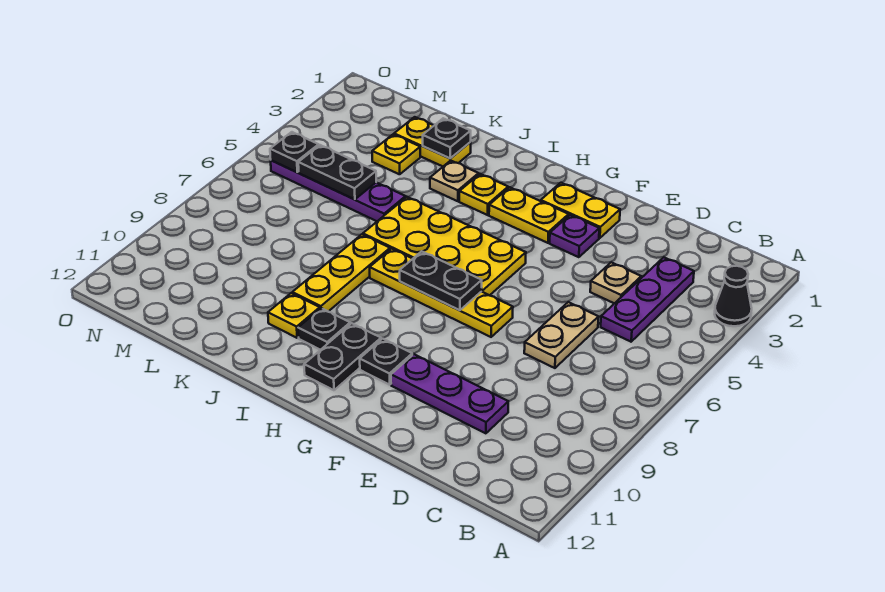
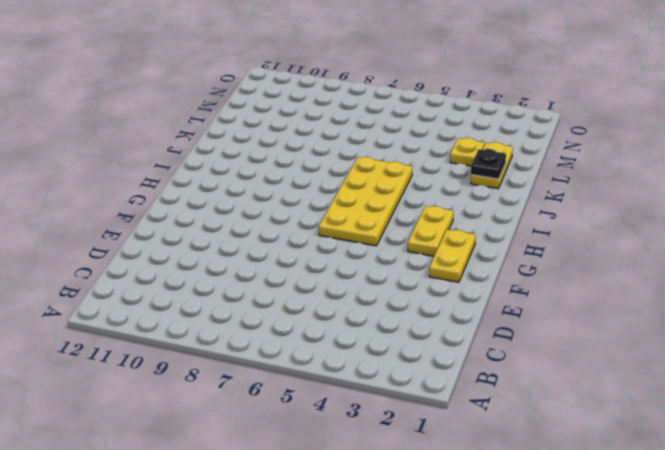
none -> black 1x1 cone [715,266,752,326]
none -> purple 1x3 plate [601,257,694,342]
none -> tan 1x1 plate [590,262,641,304]

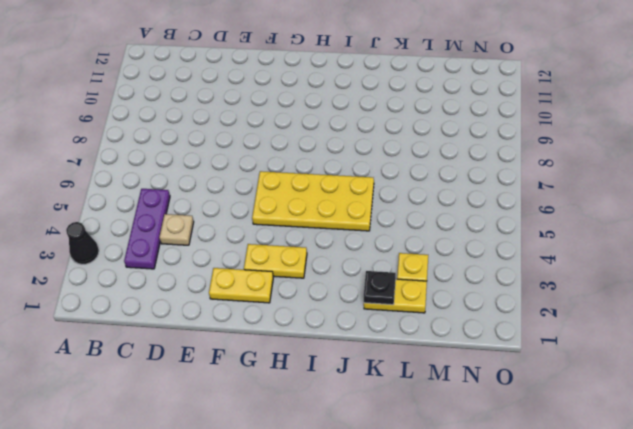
none -> tan 1x2 plate [524,302,598,368]
none -> purple 1x3 plate [391,354,508,433]
none -> purple 1x1 plate [550,215,599,257]

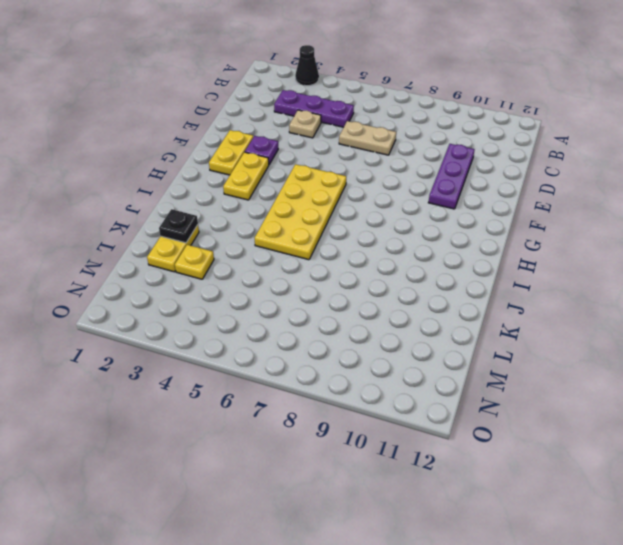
none -> yellow 1x4 plate [370,249,513,337]
none -> black 1x1 plate [360,339,412,385]
none -> black 1x2 plate [304,323,381,390]

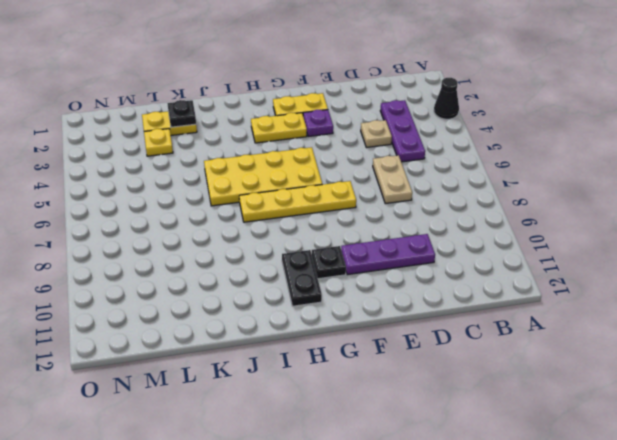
none -> yellow 1x1 plate [459,174,508,215]
none -> black 1x1 plate [298,308,350,350]
none -> tan 1x1 plate [430,160,479,201]

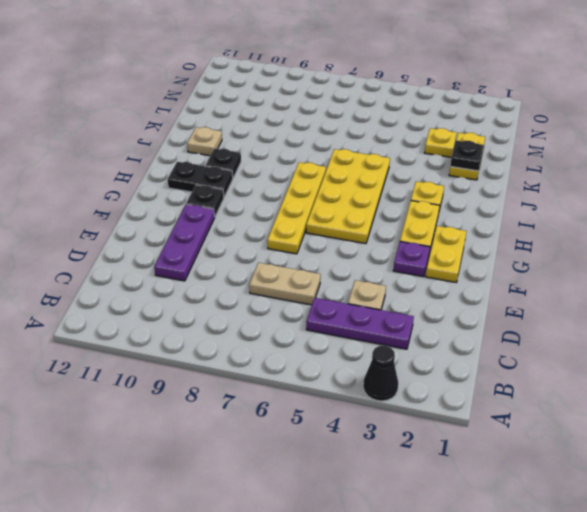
tan 1x1 plate [187,127,222,156] -> tan 1x1 plate moved to [430,160,479,201]
none -> yellow 1x3 plate [292,234,390,311]
none -> yellow 1x1 plate [268,293,320,338]
none -> purple 1x4 plate [271,160,406,221]

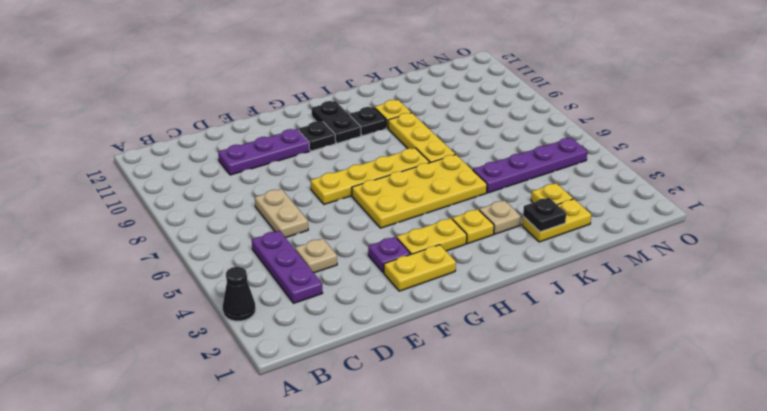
none -> black 1x2 plate [400,251,482,310]
none -> black 1x2 plate [298,145,376,200]
none -> black 1x1 plate [270,132,319,172]

